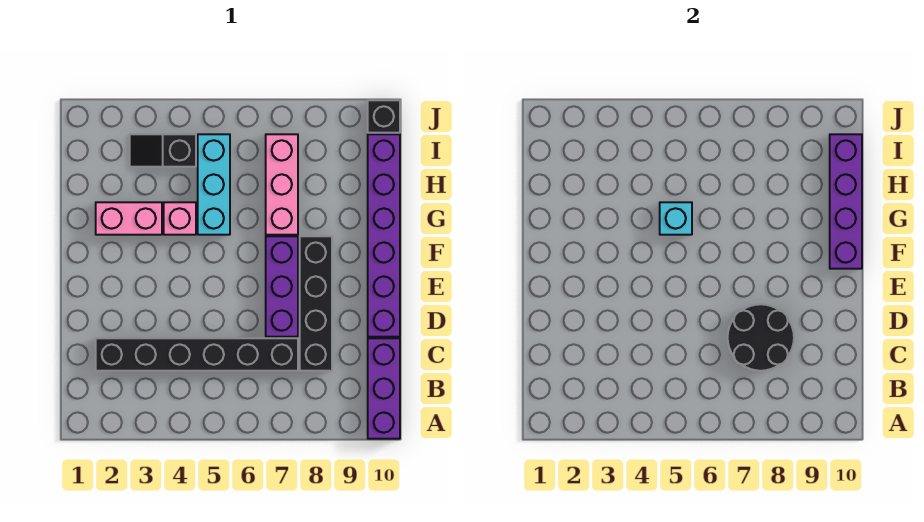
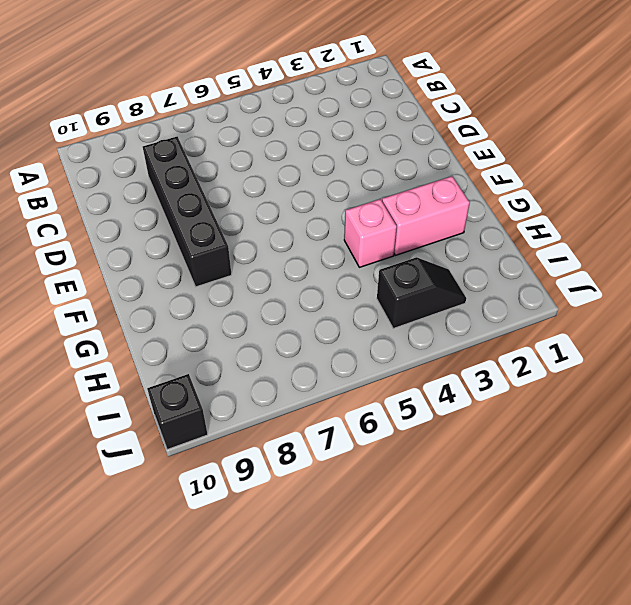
none -> purple 1x3 brick [368,338,400,439]
none -> black 1x6 brick [96,338,298,371]
none -> purple 1x3 brick [266,236,298,337]

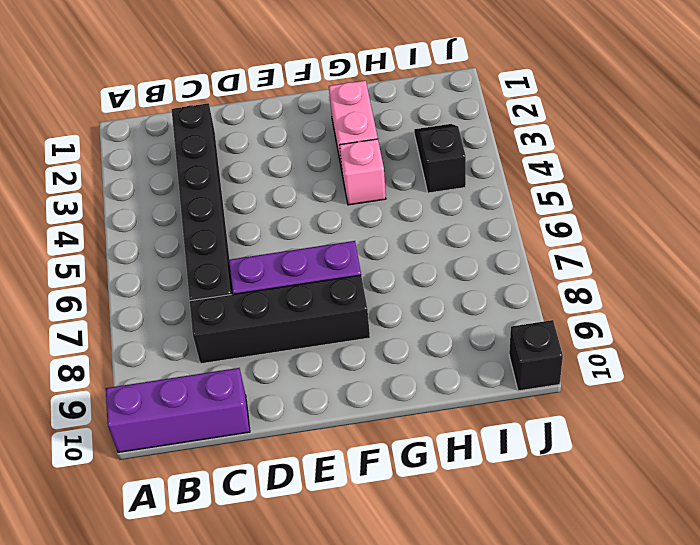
none -> purple 1x6 brick [368,134,400,337]
none -> cyan 1x3 brick [198,134,230,235]
none -> pink 1x3 brick [266,134,298,235]

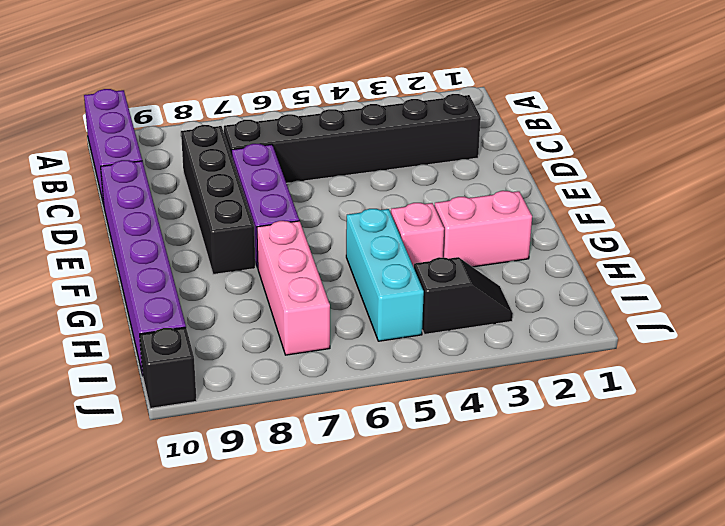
none -> black 2x2 round brick [728,304,794,371]
none -> purple 1x4 brick [830,134,862,269]
none -> cyan 1x1 brick [660,202,692,235]

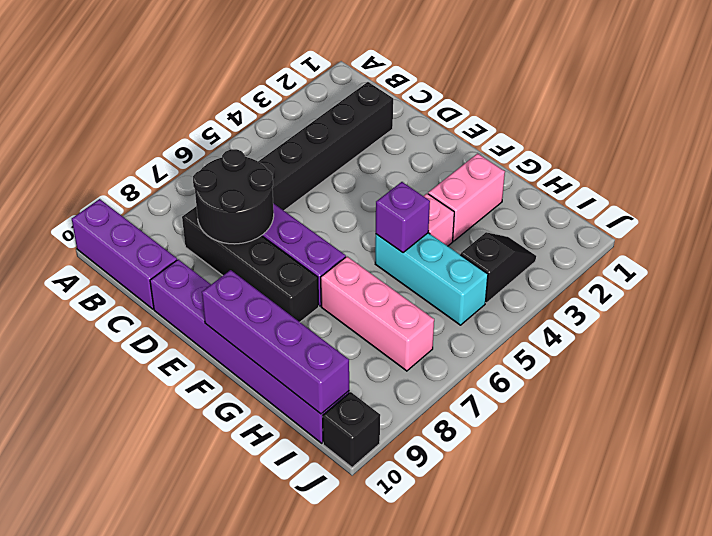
purple 1x1 brick [376,182,430,253] -> cyan 1x1 brick [660,202,692,235]

